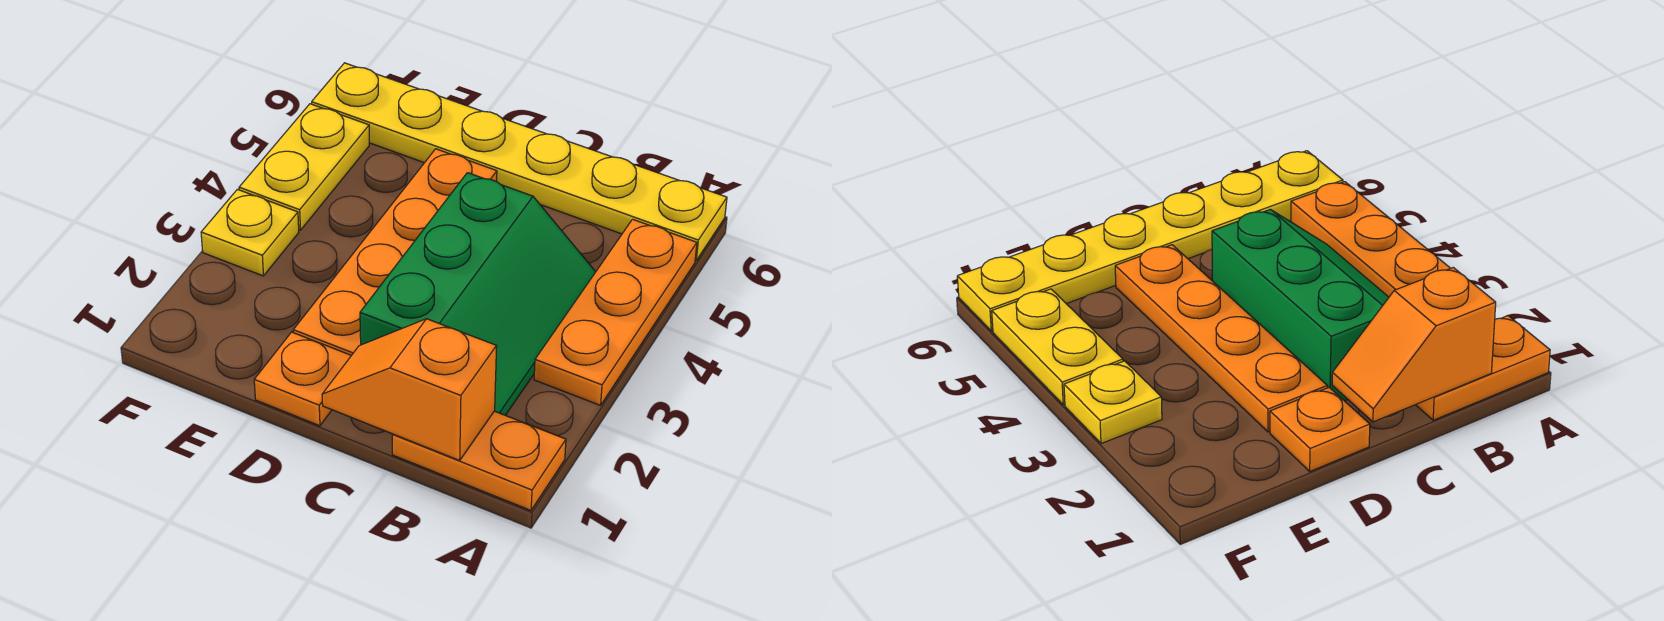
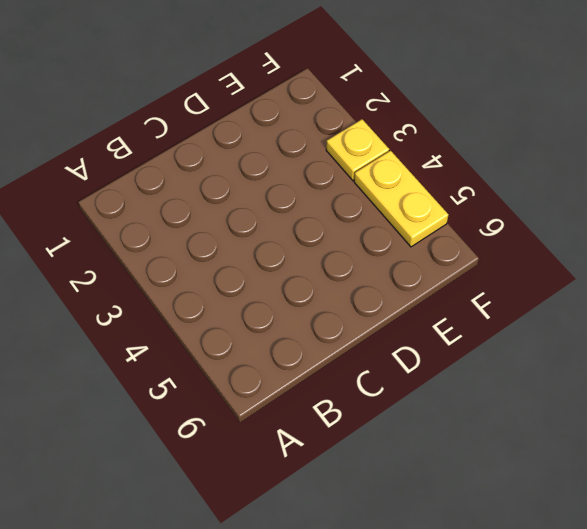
none -> orange 1x2 plate [392,411,566,510]
none -> orange 1x3 plate [534,219,697,405]

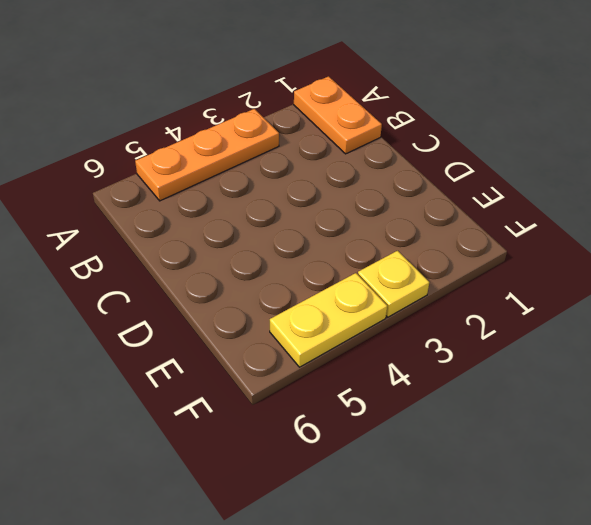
none -> yellow 1x6 plate [312,63,727,261]
none -> green 2x3 slope [360,173,595,415]

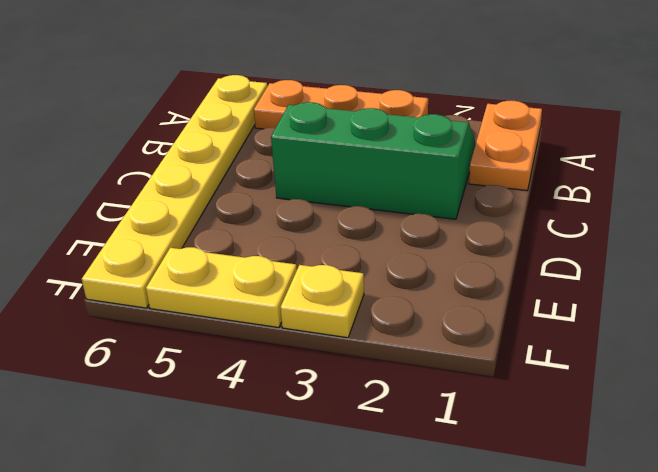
none -> orange 1x1 plate [254,332,351,426]
none -> orange 1x4 plate [293,149,497,355]

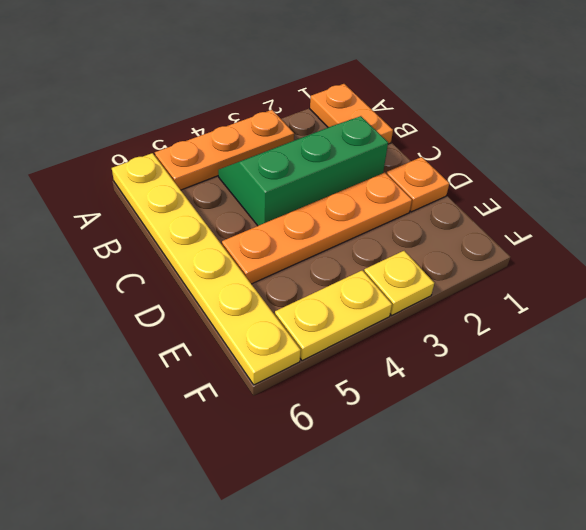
none -> orange 1x2 slope [322,319,497,460]

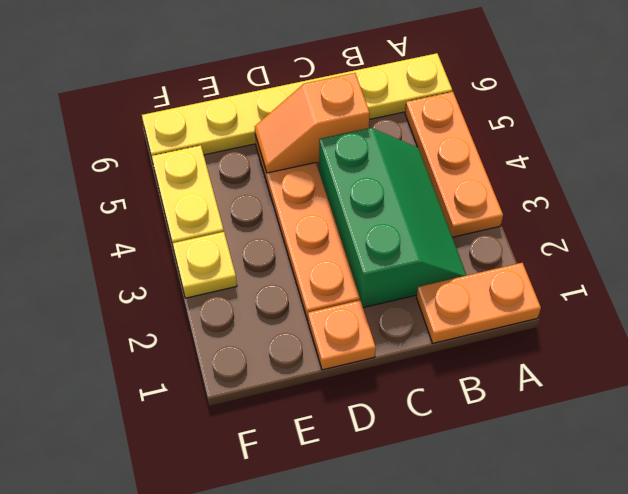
orange 1x2 slope [254,73,370,173] -> orange 1x2 slope moved to [322,319,497,460]

